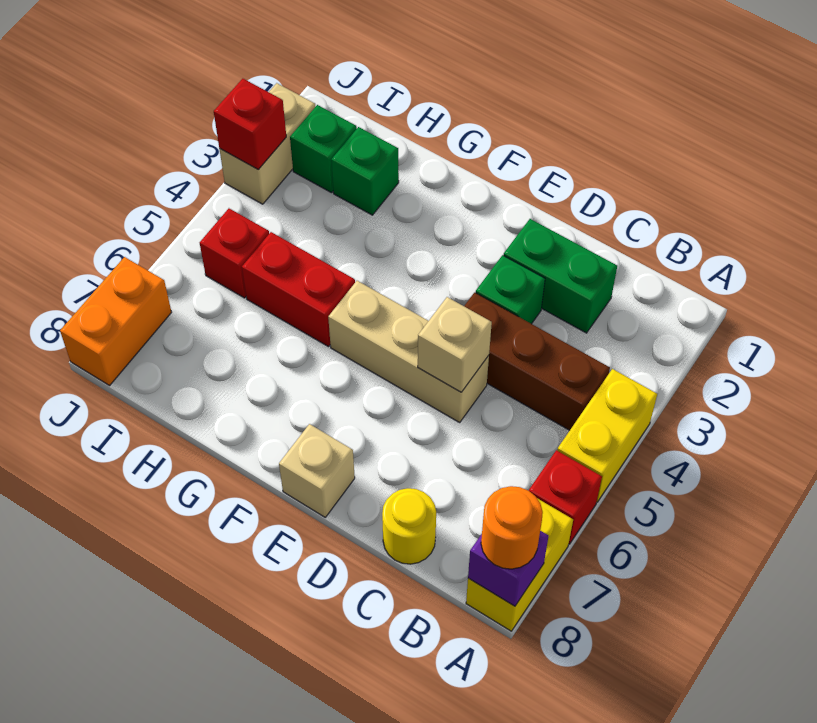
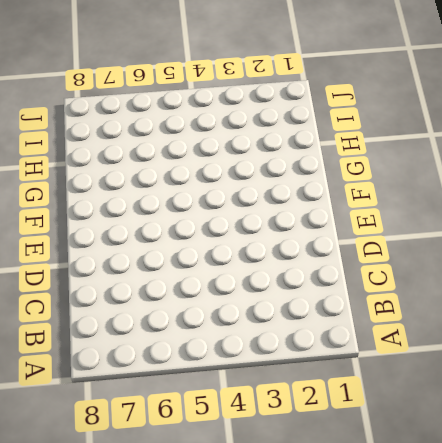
none -> yellow 1x2 brick [557,369,657,502]
none -> red 1x1 brick [529,450,602,544]
none -> yellow 1x2 brick [466,498,573,631]

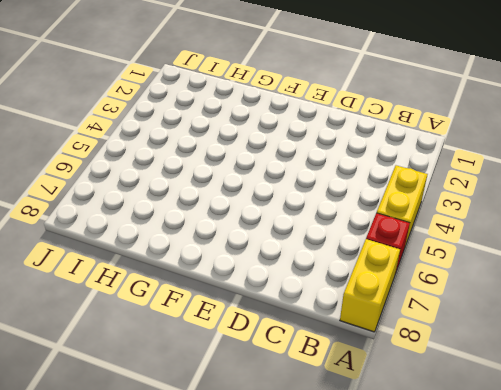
none -> brown 1x3 brick [464,293,610,430]
none -> green 1x2 brick [504,219,617,333]
none -> yellow 1x1 round brick [382,488,436,564]

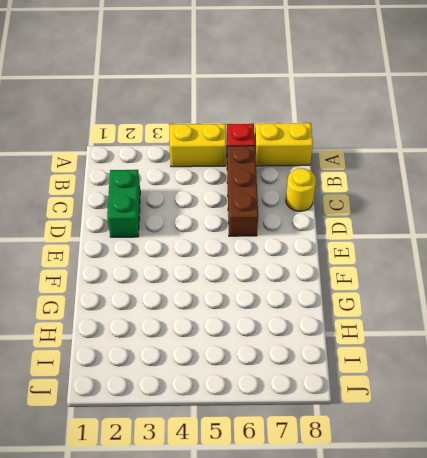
brown 1x3 brick [227,146,258,236] -> brown 1x3 brick moved to [464,293,610,430]
none -> green 1x1 brick [476,255,545,324]
none -> tan 1x3 brick [328,281,489,422]
none -> tan 1x1 brick [279,424,355,517]

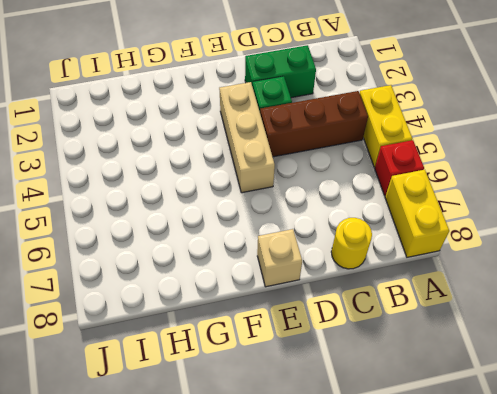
tan 1x3 brick [219,82,275,193] -> tan 1x3 brick turned to [328,281,489,422]
none -> red 1x2 brick [242,232,355,347]
none -> green 1x1 brick [331,127,399,215]
none -> green 1x1 brick [290,105,357,193]

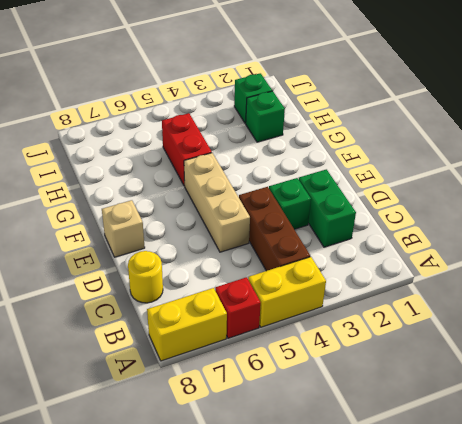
none -> red 1x1 brick [200,209,269,298]
none -> tan 1x2 brick [220,83,315,204]
none -> orange 1x2 brick [60,257,172,386]

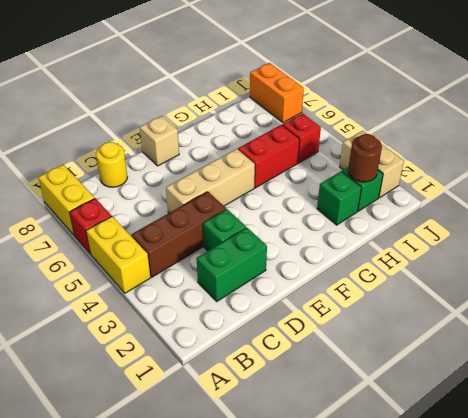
brown 1x1 round brick [348,134,382,182] -> none
none -> purple 1x1 brick [468,531,548,606]
none -> tan 1x1 brick [418,297,492,392]
none -> red 1x1 brick [214,79,286,170]

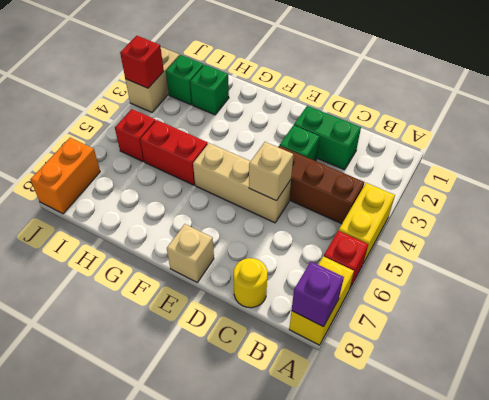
none -> orange 1x1 round brick [481,486,543,569]

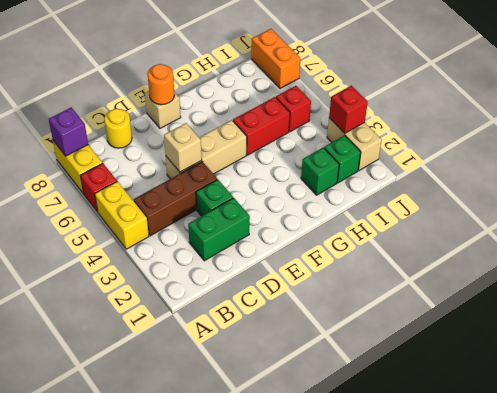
orange 1x1 round brick [148,64,174,105] -> orange 1x1 round brick moved to [481,486,543,569]

